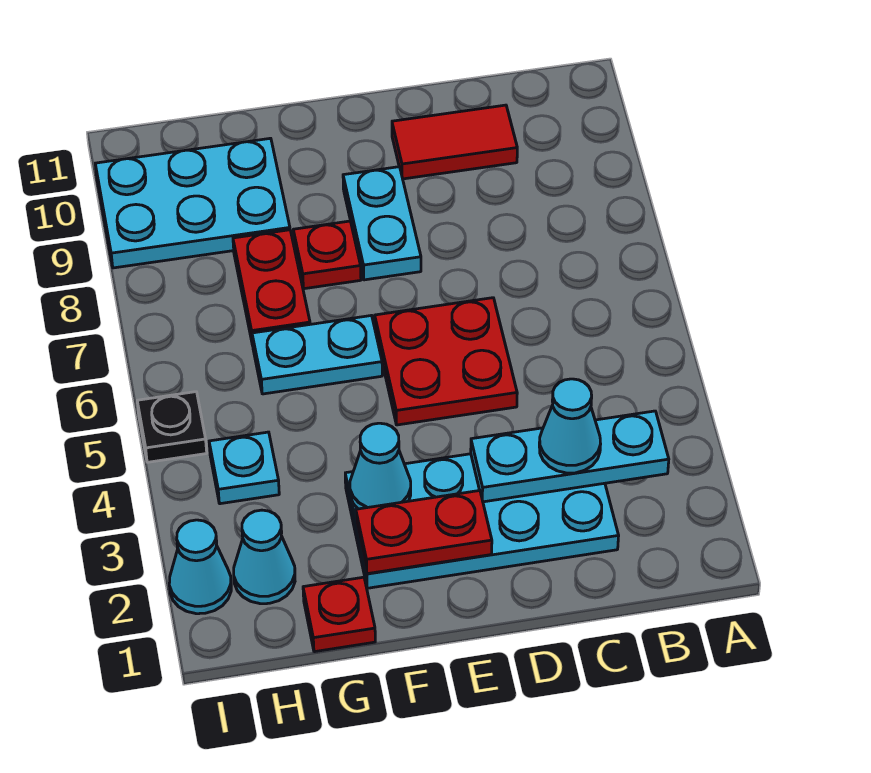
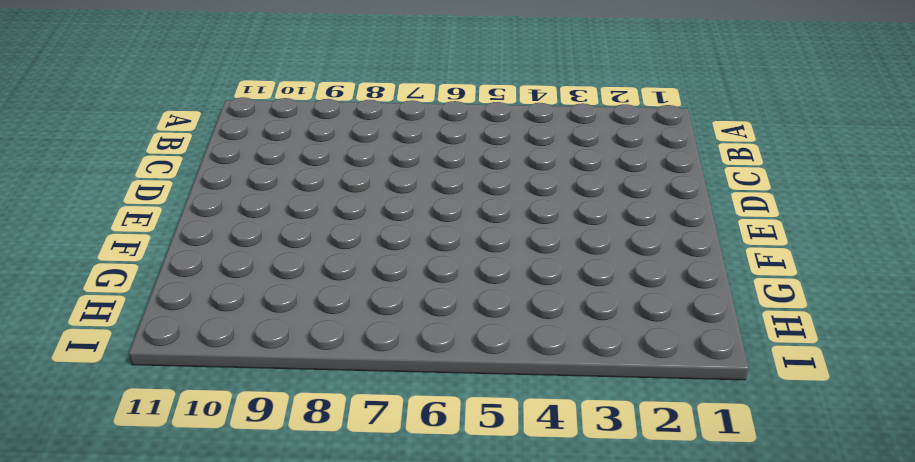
none -> cyan 2x4 plate [345,454,619,588]
none -> red 1x2 tile [392,105,517,179]
none -> red 2x2 plate [375,298,517,425]

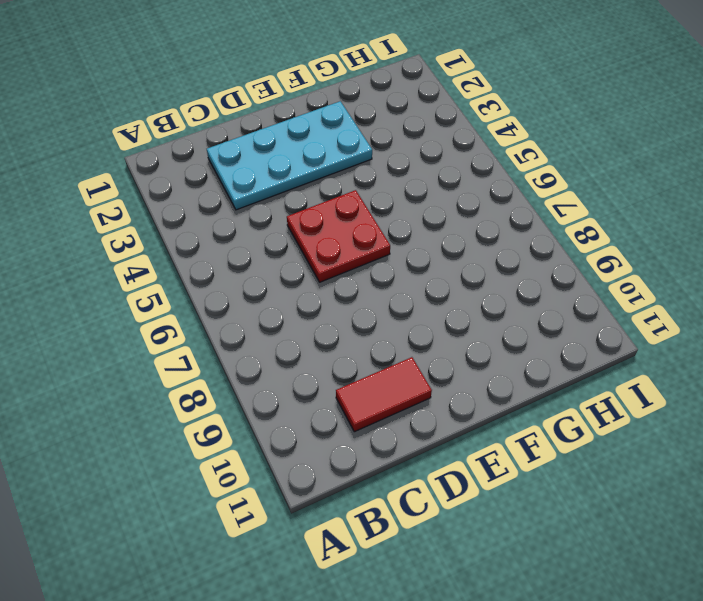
none -> cyan 1x2 plate [343,167,421,280]
none -> cyan 1x2 plate [252,316,382,394]
none -> red 1x1 plate [293,221,361,289]

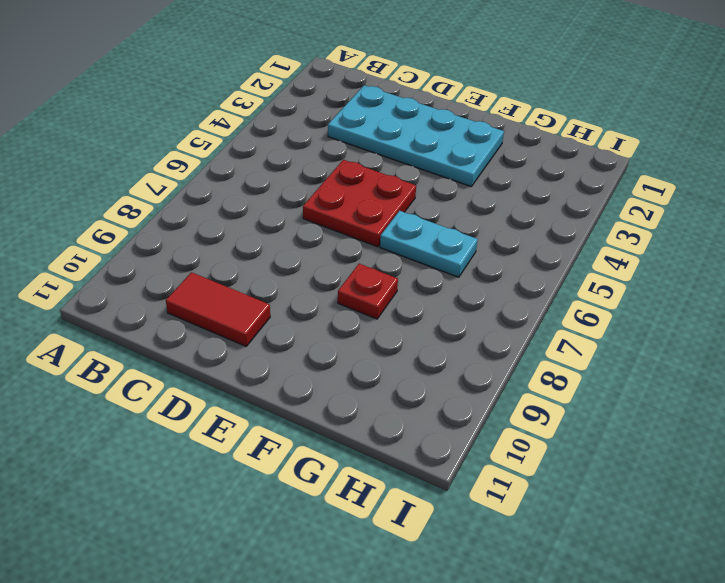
none -> cyan 1x2 plate [343,167,421,280]
none -> red 1x1 plate [303,577,375,652]
none -> red 1x2 plate [233,230,310,345]

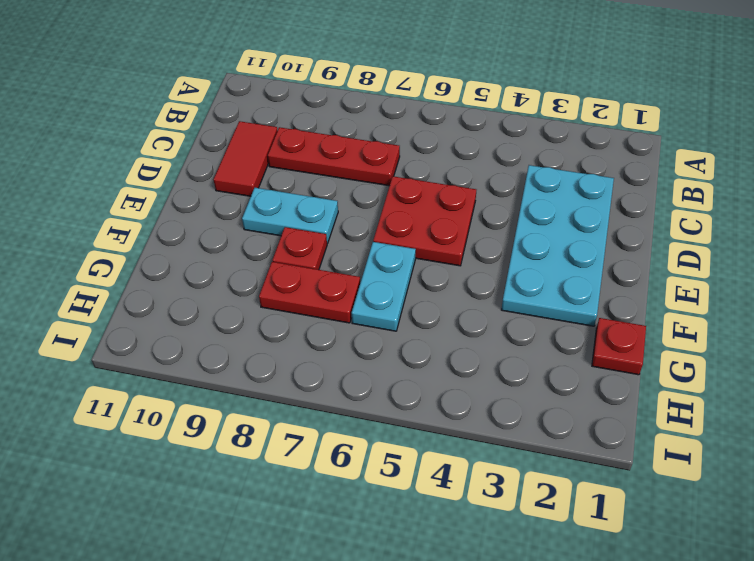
red 1x3 plate [268,127,400,186] -> none
none -> cyan 2x3 plate [95,138,290,268]
none -> cyan 1x1 cone [234,510,295,604]
none -> cyan 1x1 plate [209,432,279,504]

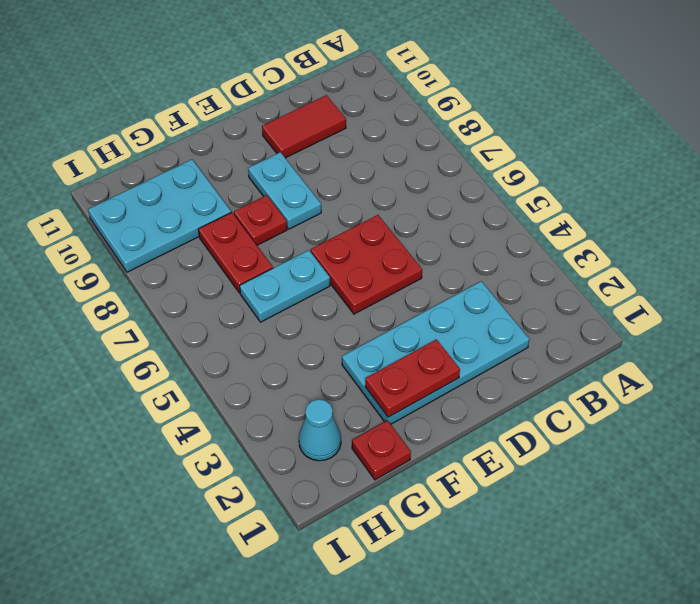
none -> cyan 1x1 plate [209,432,279,504]
none -> cyan 1x1 cone [169,520,231,614]
none -> black 1x1 plate [137,392,207,462]

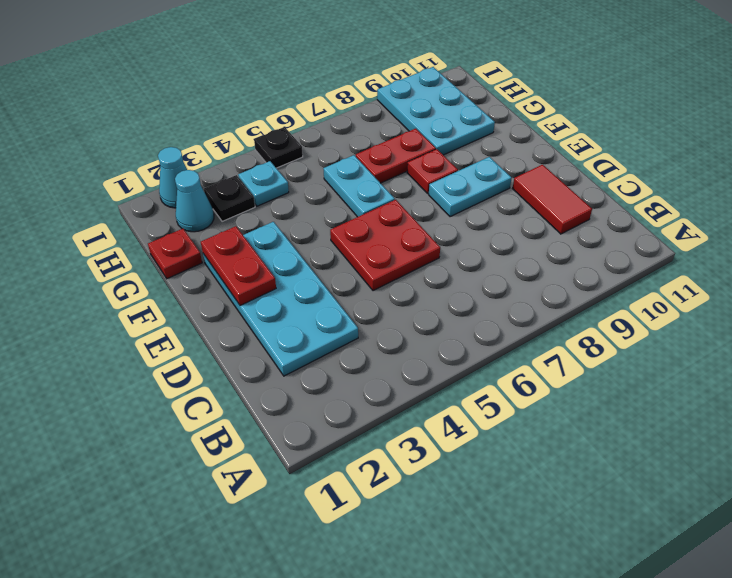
black 1x1 plate [204,175,255,221] -> none
none -> cyan 1x3 plate [471,411,669,502]
none -> cyan 1x1 cone [350,423,411,509]
none -> cyan 1x1 cone [539,379,601,473]

